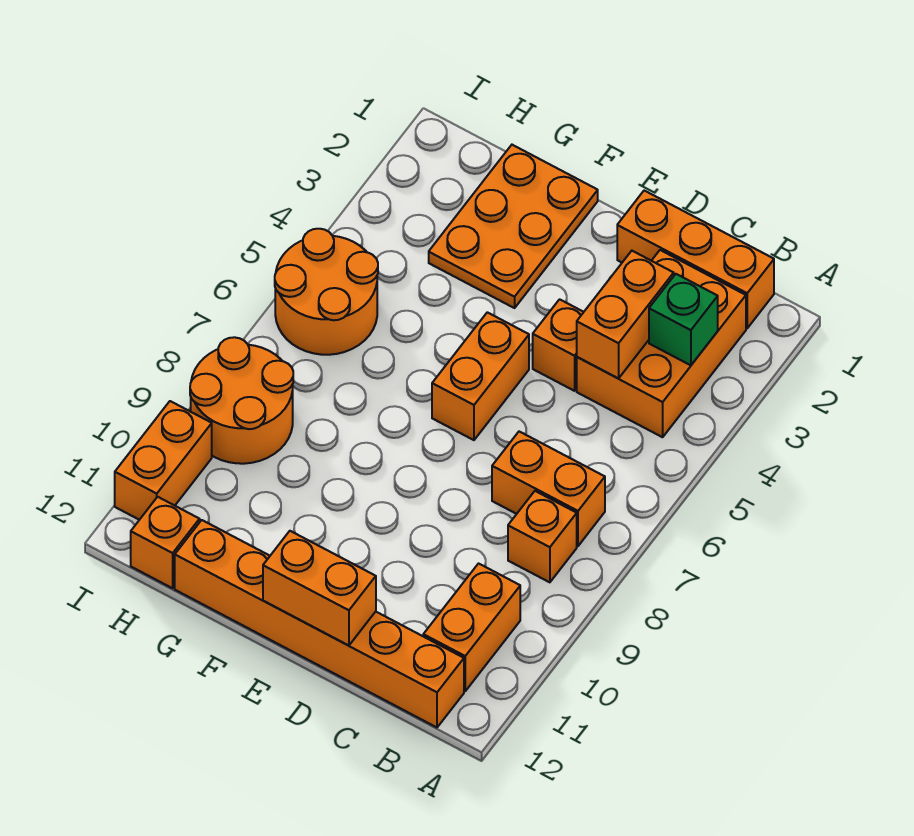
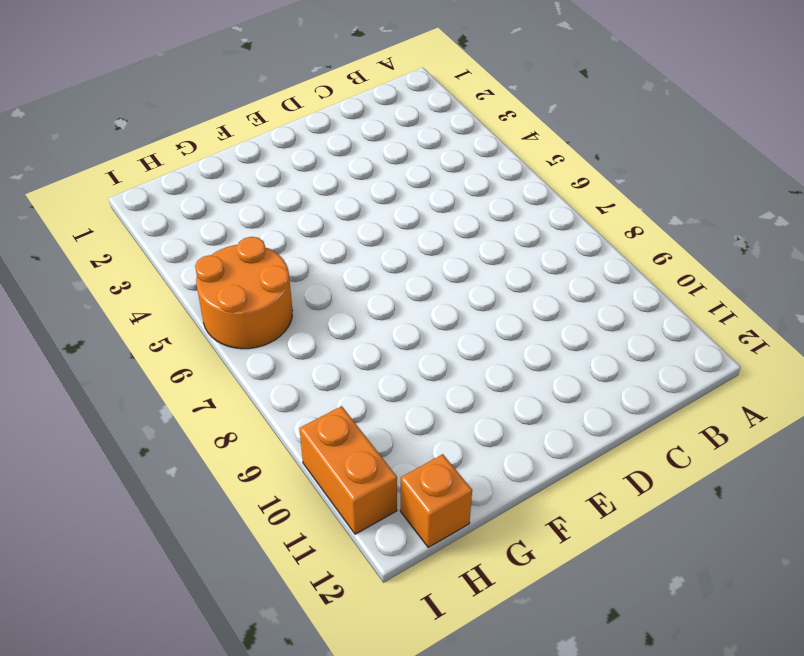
none -> orange 1x3 brick [617,191,774,328]
none -> orange 2x3 brick [577,250,746,437]
none -> orange 1x2 brick [492,432,605,546]

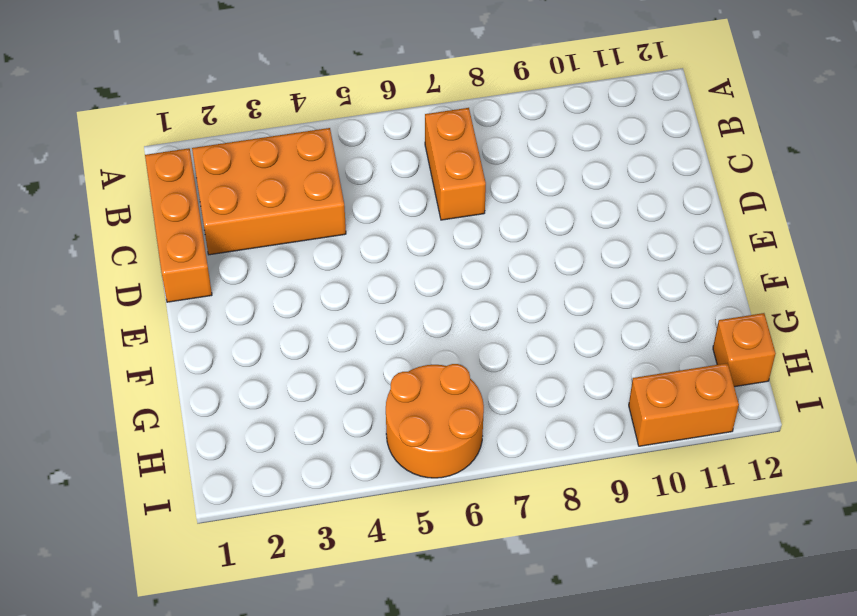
none -> orange 1x1 brick [508,491,577,582]
none -> orange 1x2 brick [423,564,520,691]
none -> orange 1x6 brick [175,520,464,727]

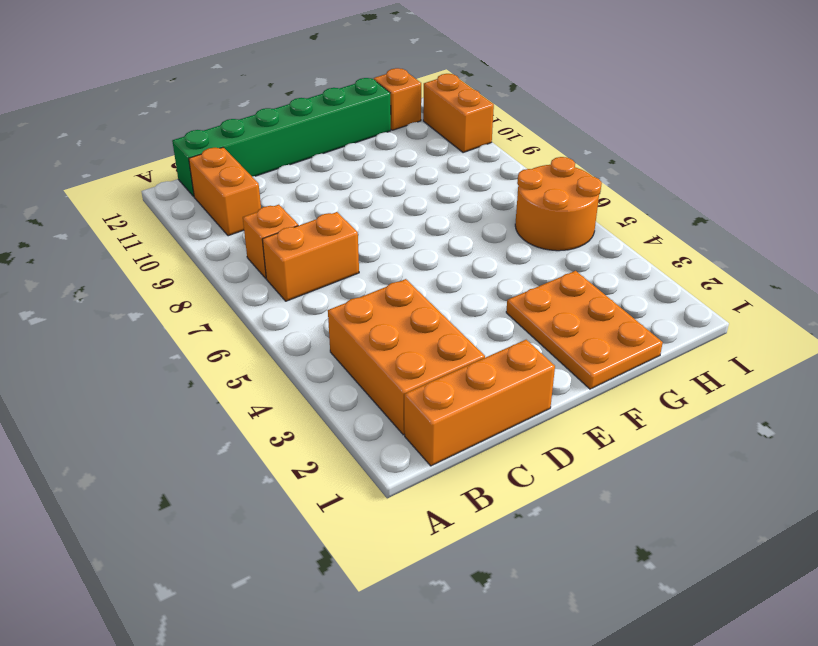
green 1x6 brick [172,78,391,196] -> orange 1x6 brick [175,520,464,727]
none -> orange 1x1 brick [533,299,583,391]
none -> orange 1x2 brick [432,312,529,440]
none -> orange 2x2 round brick [190,337,293,464]

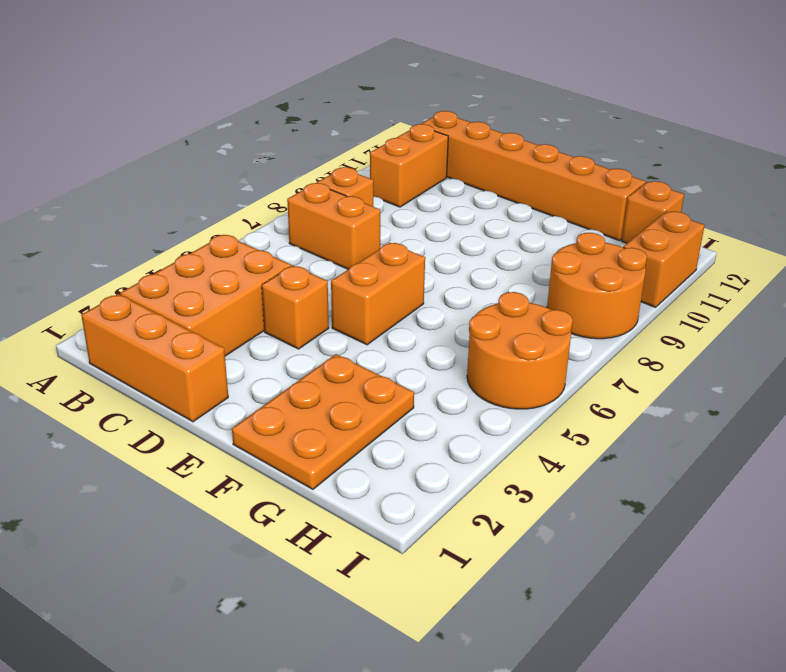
none -> green 1x1 brick [649,274,718,365]
none -> orange 1x2 brick [577,251,674,378]
none -> orange 1x2 brick [263,531,376,646]

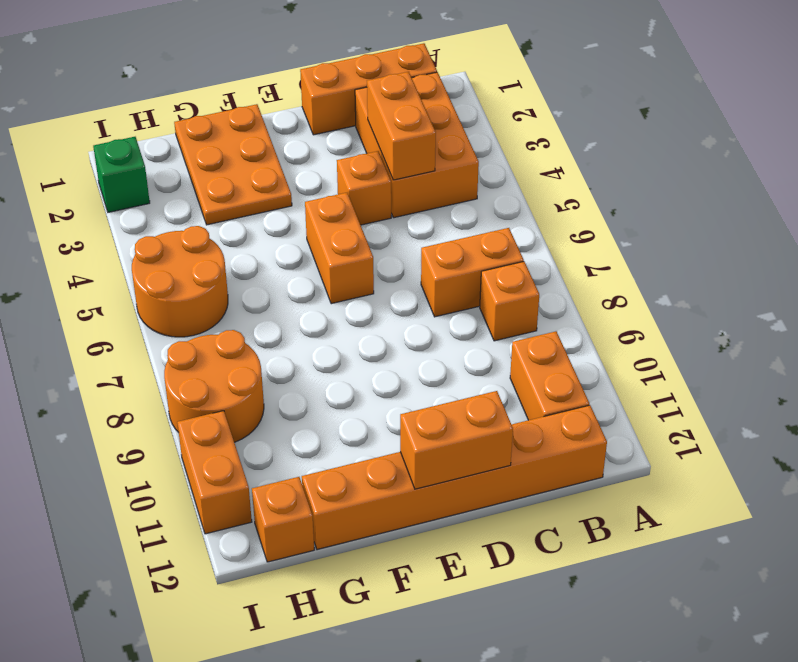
green 1x1 brick [93,137,150,212] -> green 1x1 brick moved to [649,274,718,365]

